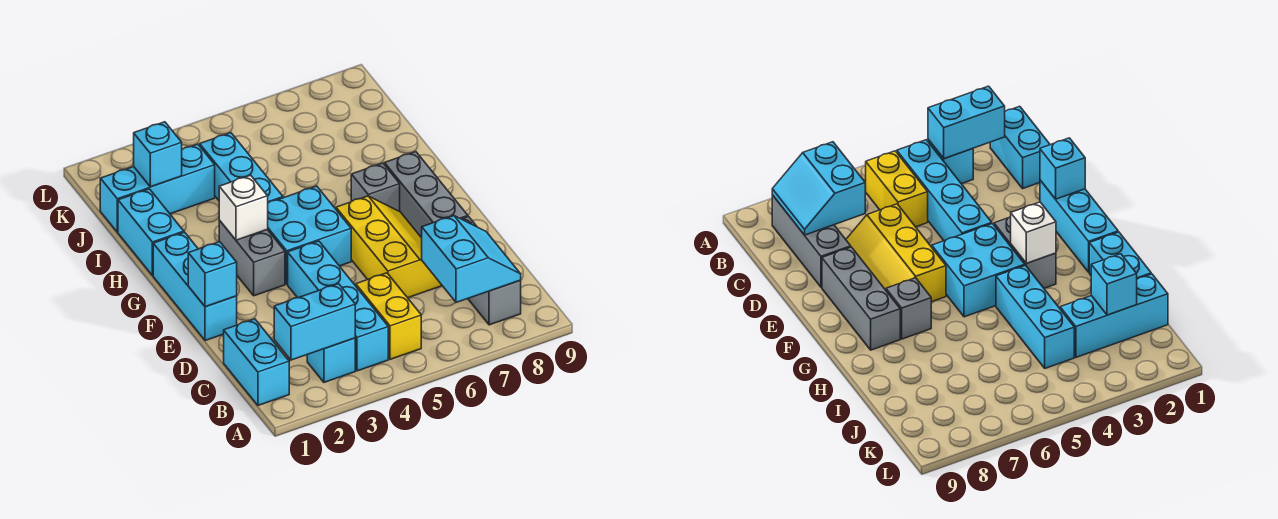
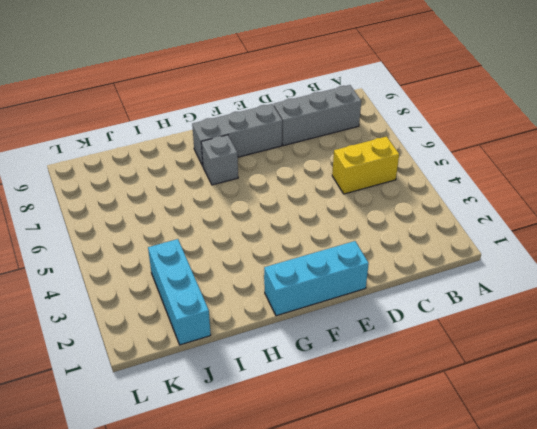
none -> cyan 1x2 brick [224,319,289,405]
none -> cyan 1x1 brick [307,338,355,382]
none -> cyan 1x4 brick [288,241,388,371]

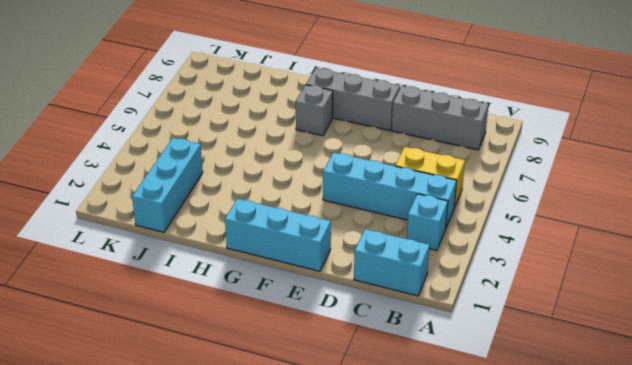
none -> yellow 2x3 slope [336,196,442,298]
none -> grey 1x2 brick [219,220,285,296]
none -> cyan 2x2 brick [267,186,351,284]

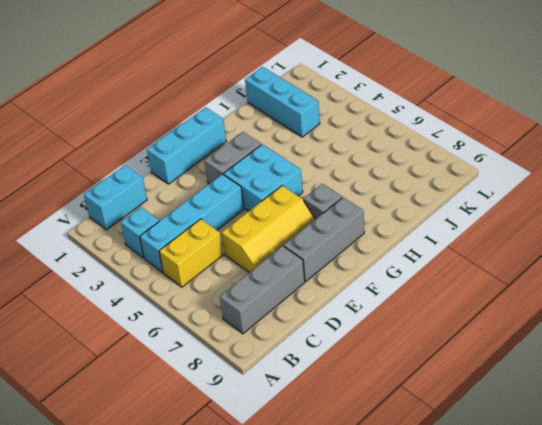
none -> cyan 1x2 brick [118,189,184,276]
none -> cyan 1x3 brick [200,133,283,203]
none -> cyan 1x2 brick [274,284,355,360]

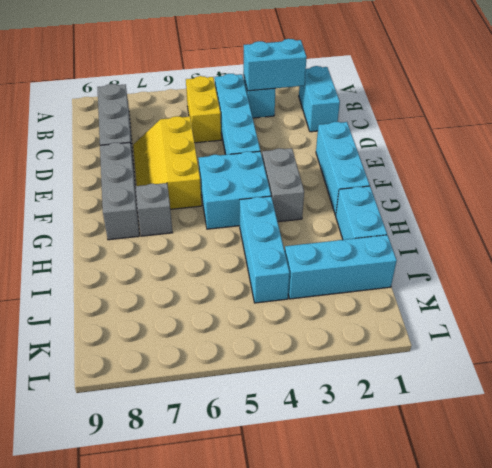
none -> cyan 2x2 slope [422,216,521,302]
none -> cyan 1x1 brick [188,242,237,307]
none -> white 1x1 brick [219,175,268,240]

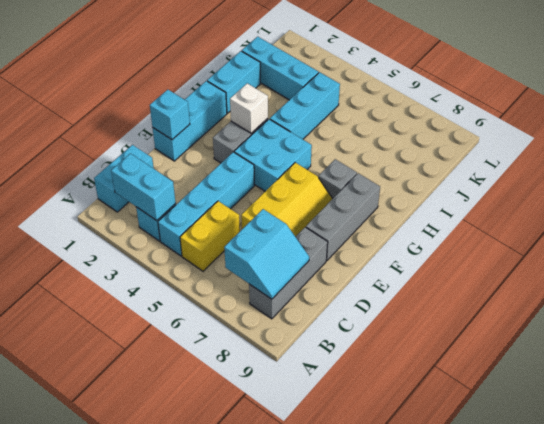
none -> cyan 1x1 brick [134,122,182,187]

